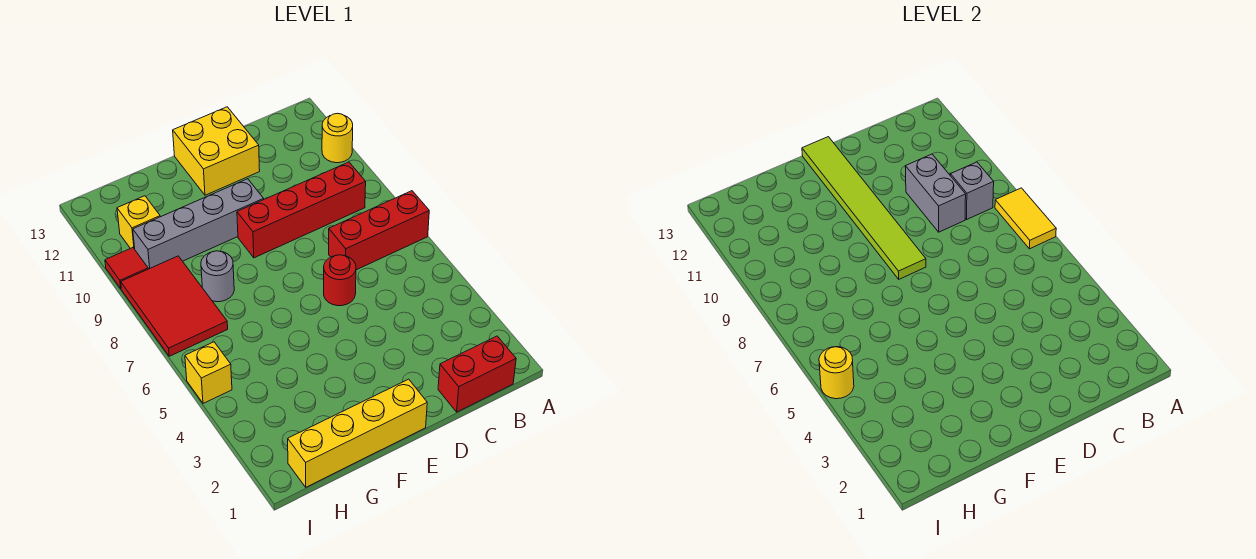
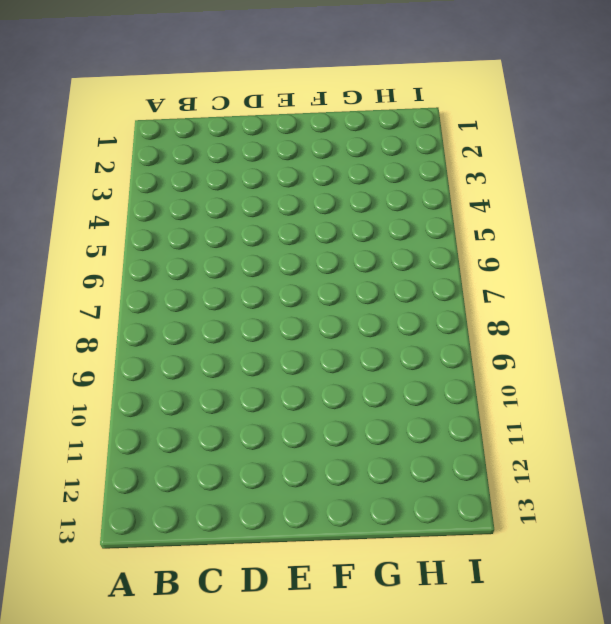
none -> red 1x3 brick [329,191,429,270]
none -> yellow 1x1 round brick [322,113,353,163]
none -> red 1x2 brick [438,336,516,412]

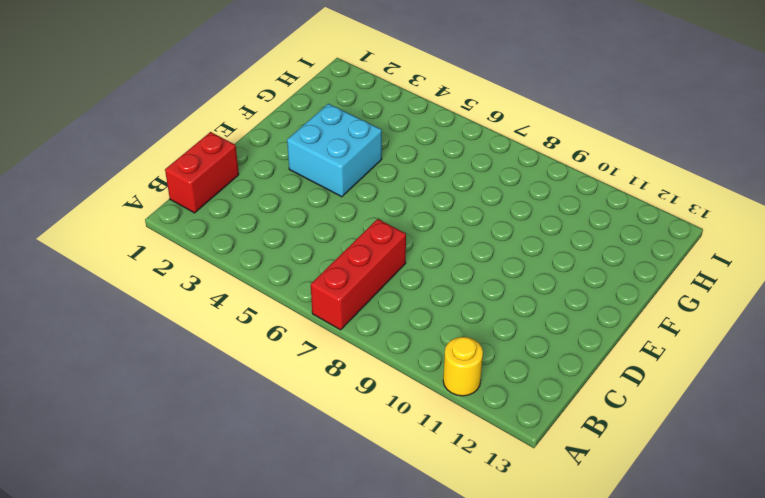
cyan 2x2 brick [287,104,382,197] -> none
none -> red 1x4 brick [237,162,366,258]
none -> red 1x1 round brick [324,255,356,306]
none -> yellow 2x2 brick [173,107,260,195]

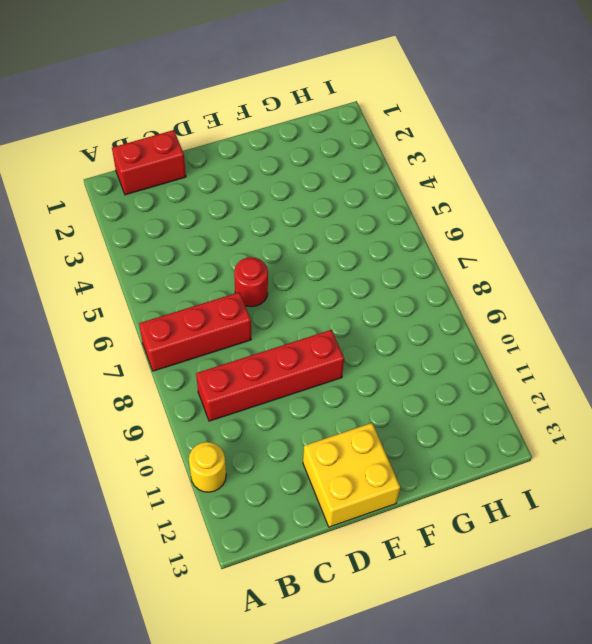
none -> yellow 1x4 brick [288,379,427,487]
none -> grey 1x4 brick [133,179,264,269]
none -> grey 1x1 round brick [201,251,234,302]

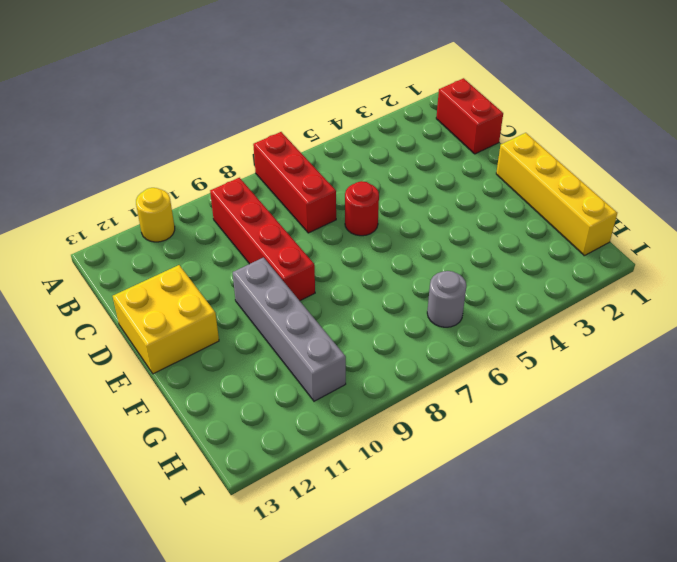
grey 1x1 round brick [427,271,466,327] -> grey 1x1 round brick moved to [201,251,234,302]
none -> red 2x3 tile [121,256,228,356]
none -> yellow 1x1 brick [117,196,160,249]
none -> yellow 1x1 brick [185,342,232,403]

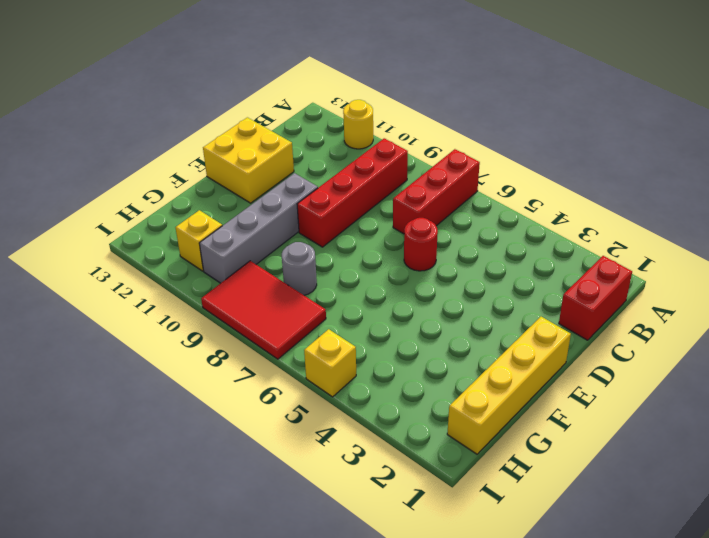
none -> red 1x1 tile [105,248,148,288]
none -> yellow 1x2 tile [995,188,1056,249]
none -> grey 1x1 brick [950,162,994,219]

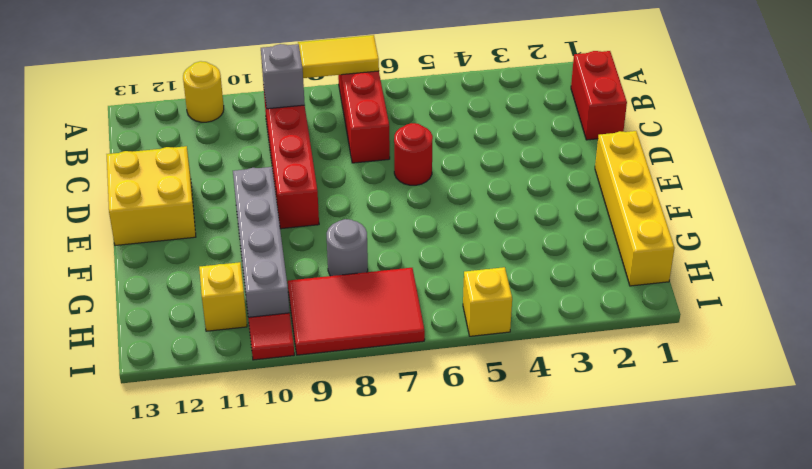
none -> grey 1x2 brick [905,154,966,232]
none -> lime 1x6 tile [802,137,926,279]
none -> yellow 1x1 round brick [819,347,854,399]

